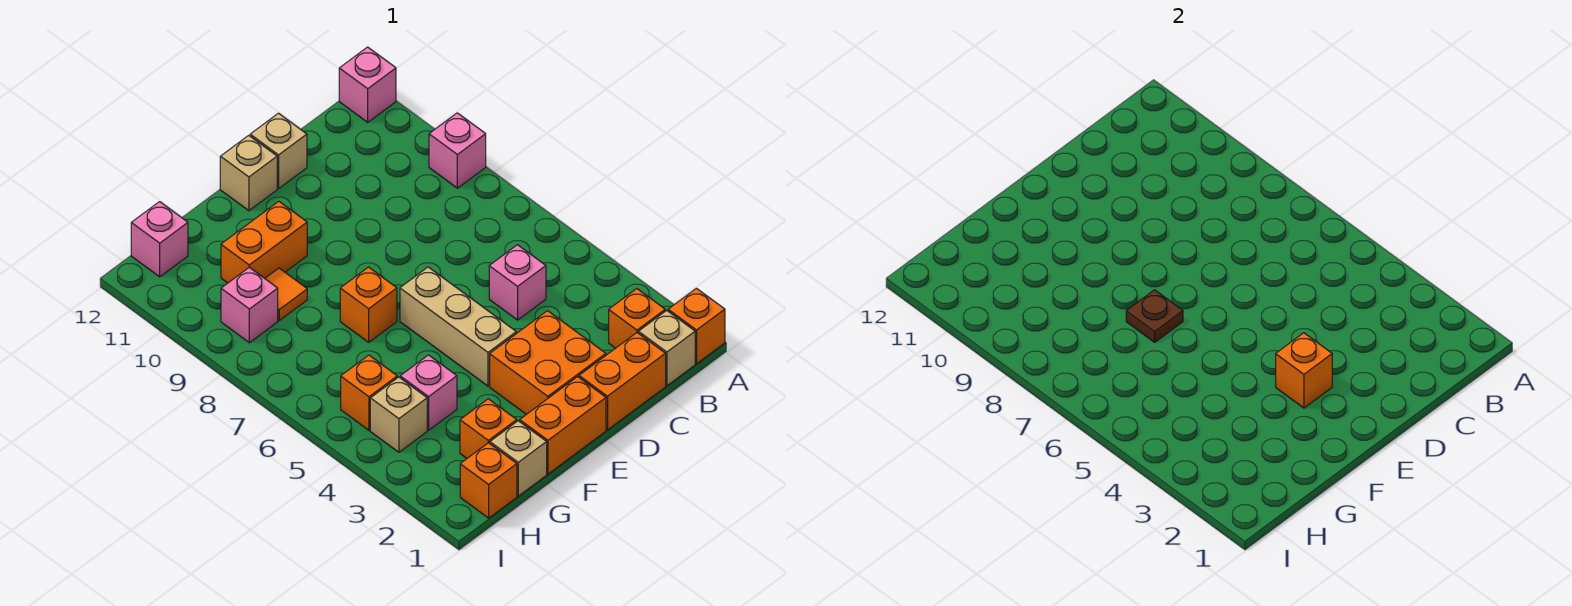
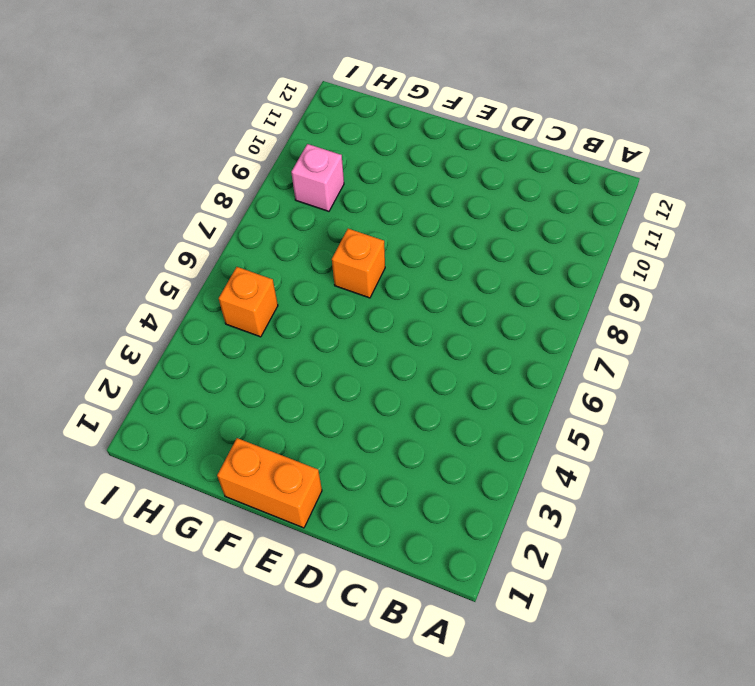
none -> orange 1x1 brick [668,288,725,364]
none -> pink 1x1 brick [429,113,486,188]
none -> pink 1x1 brick [339,47,396,122]

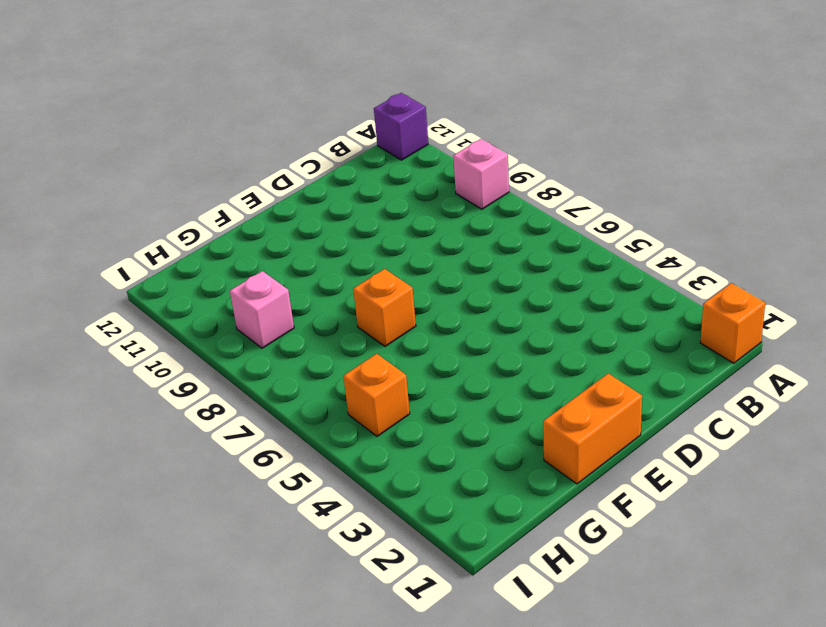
purple 1x1 brick [374,93,428,160] -> pink 1x1 brick [339,47,396,122]
none -> tan 1x1 brick [638,310,695,386]
none -> orange 1x1 brick [609,289,665,348]
none -> orange 1x2 brick [579,333,666,430]

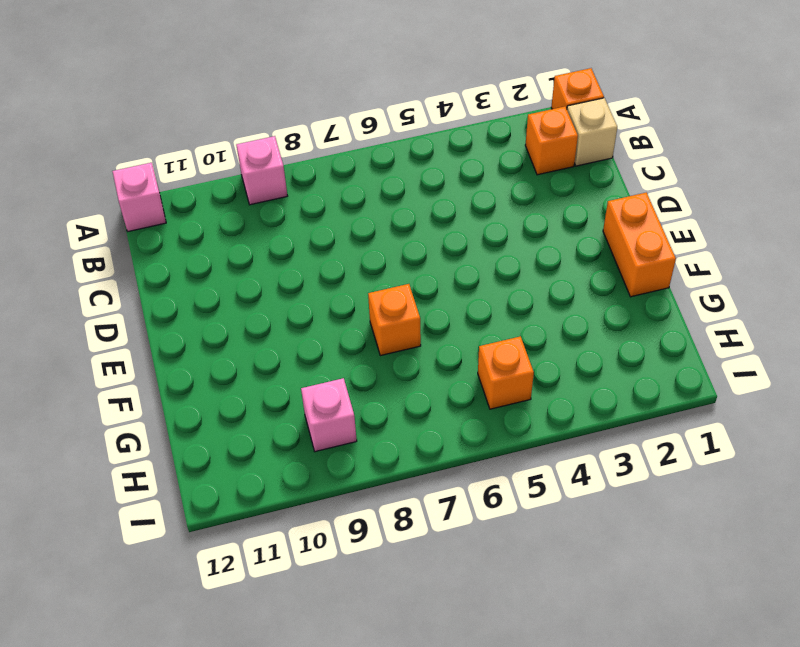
none -> orange 1x2 brick [579,333,666,430]
none -> pink 1x1 brick [489,245,546,320]
none -> orange 2x2 brick [490,311,606,414]

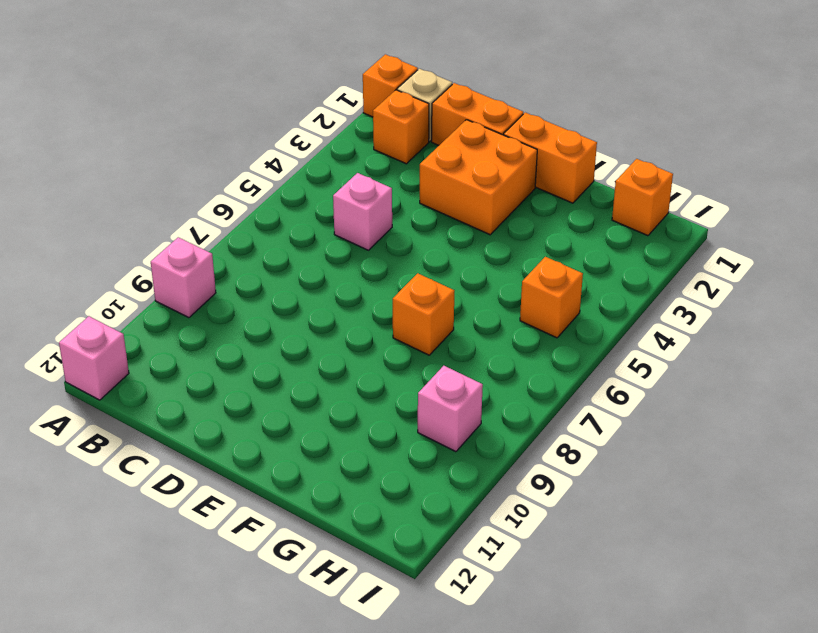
none -> tan 1x1 brick [250,113,307,188]
none -> tan 1x3 brick [400,267,516,386]
none -> tan 1x1 brick [220,135,277,211]

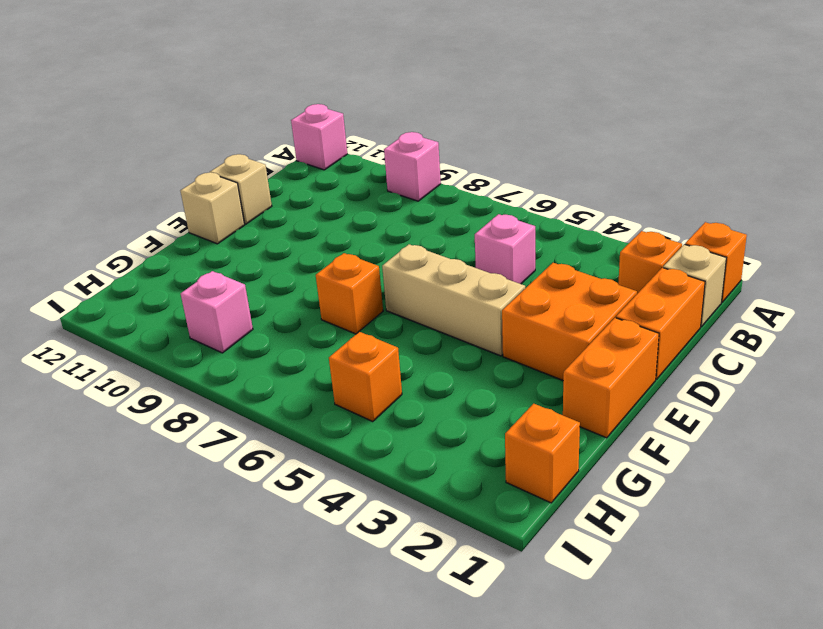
none -> orange 1x2 brick [221,201,307,283]
none -> tan 1x1 brick [490,421,547,496]
none -> orange 1x1 brick [460,399,517,458]

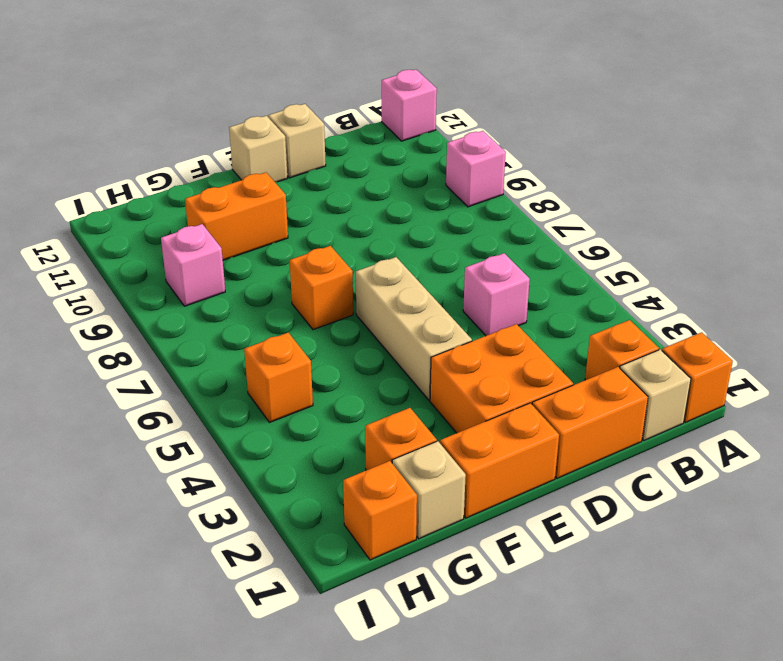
none -> pink 1x1 brick [400,355,457,430]
none -> orange 1x1 tile [265,268,307,320]
none -> tan 1x1 brick [370,377,427,452]

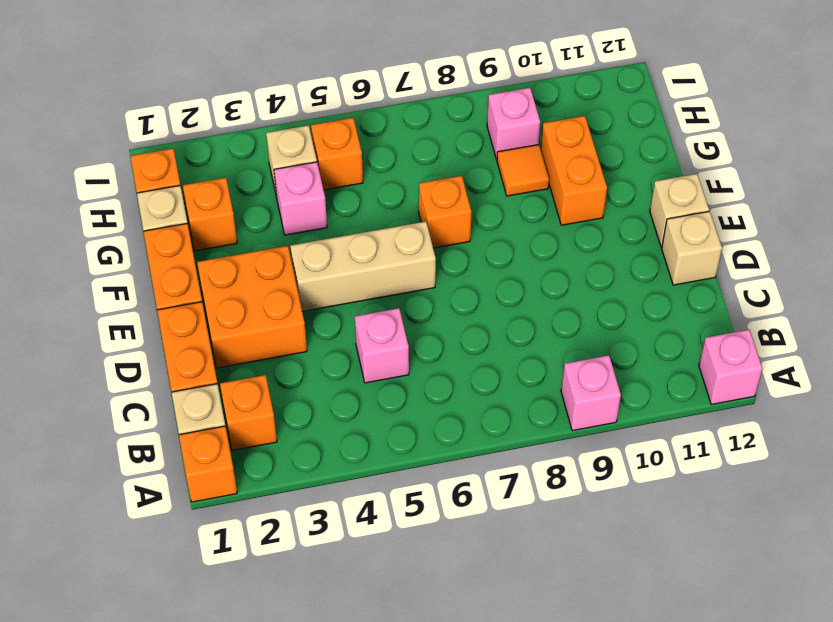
none -> pink 1x1 brick [131,202,188,277]
none -> orange 1x1 brick [1276,333,1332,408]
none -> brown 1x1 plate [1126,290,1183,342]

